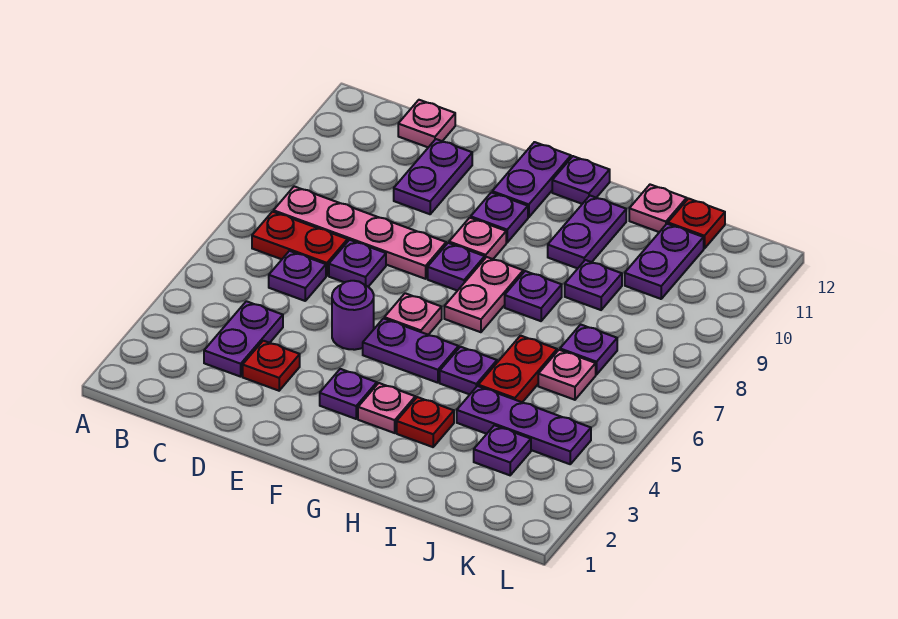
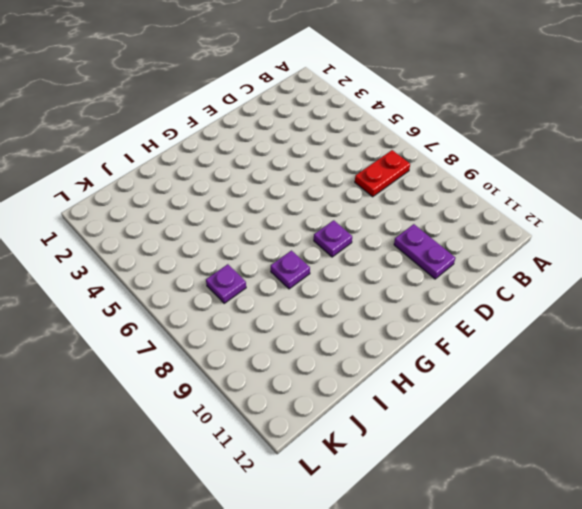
none -> pink 1x4 plate [273,186,446,279]
none -> purple 1x2 plate [204,301,283,377]
none -> purple 1x1 plate [269,251,326,301]
none -> pink 1x1 plate [398,100,455,147]

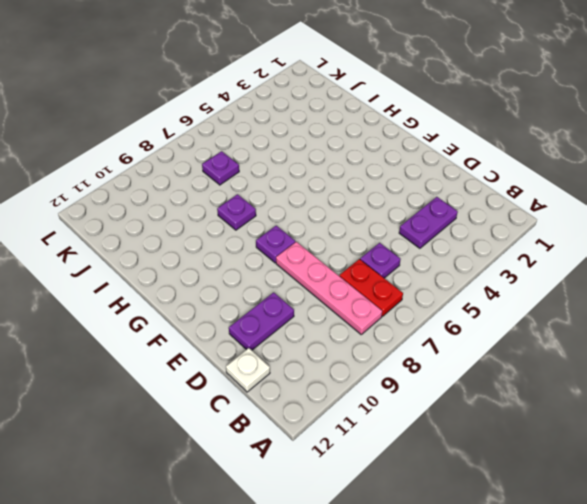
white 1x1 plate [226,348,270,392] -> pink 1x1 plate [398,100,455,147]
none -> red 1x1 plate [243,341,300,391]
none -> purple 1x1 plate [329,240,386,287]
none -> purple 1x1 round brick [332,281,374,350]
none -> purple 1x1 plate [320,369,377,419]

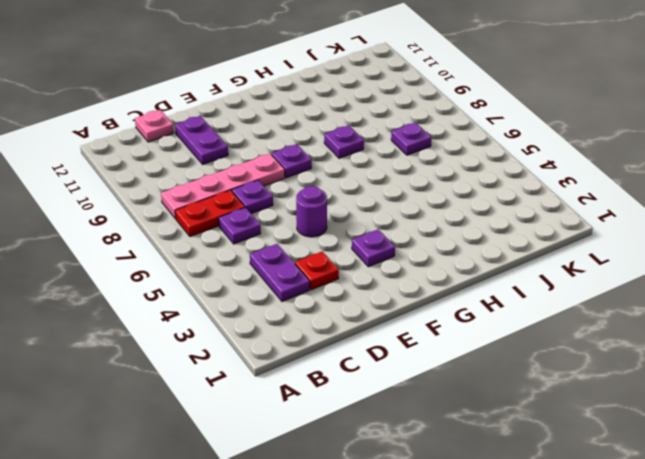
none -> purple 1x2 plate [363,319,459,383]
none -> pink 1x1 plate [384,293,442,335]
none -> pink 1x1 plate [449,218,506,259]
none -> purple 1x1 plate [471,192,528,242]

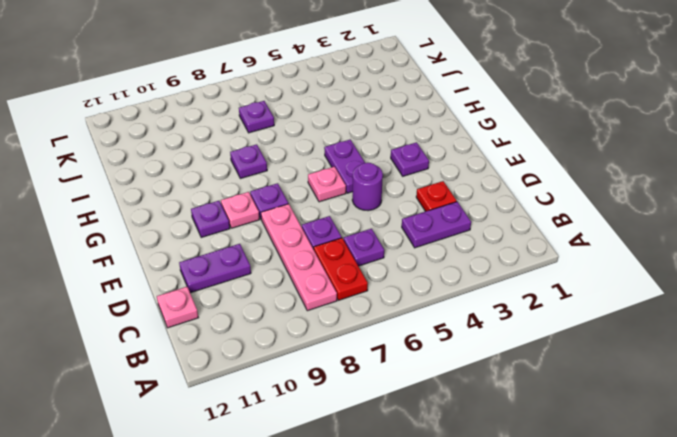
none -> purple 1x2 plate [492,142,571,217]
none -> pink 1x1 plate [358,383,415,433]
none -> pink 1x2 plate [444,257,523,332]
none -> purple 1x1 plate [552,156,610,204]

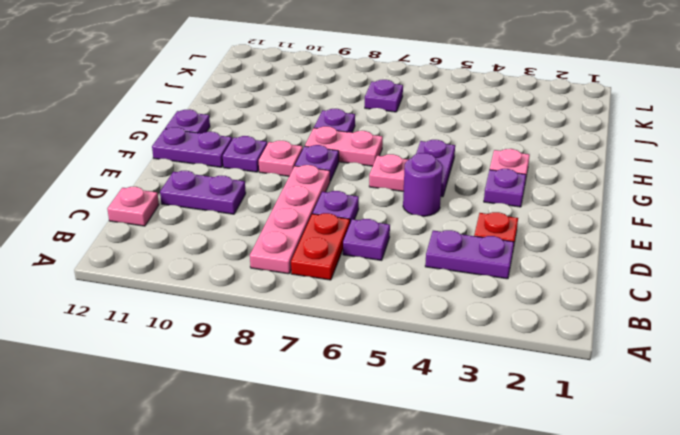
none -> red 1x1 plate [397,397,454,447]
none -> purple 1x1 plate [440,347,497,394]
none -> purple 1x2 plate [548,196,626,268]
none -> purple 1x3 plate [457,386,591,464]

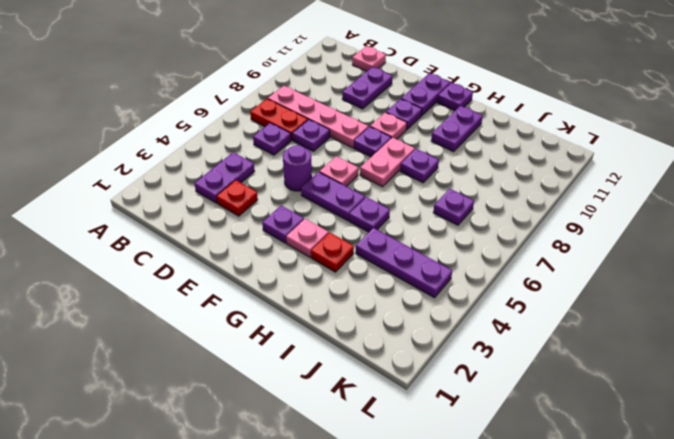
none -> red 1x2 plate [478,336,557,402]
none -> purple 1x1 plate [565,260,622,310]
none -> pink 1x1 plate [629,185,687,232]
none -> purple 1x1 plate [474,425,531,475]

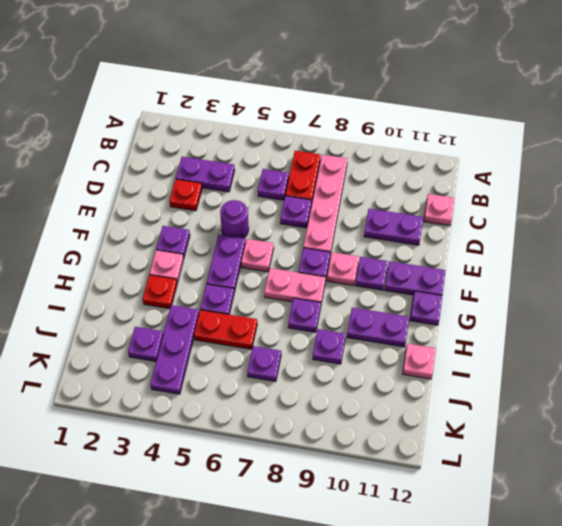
none -> pink 1x1 plate [538,350,596,400]
none -> purple 1x2 plate [625,224,704,299]
none -> red 1x1 plate [668,199,725,249]

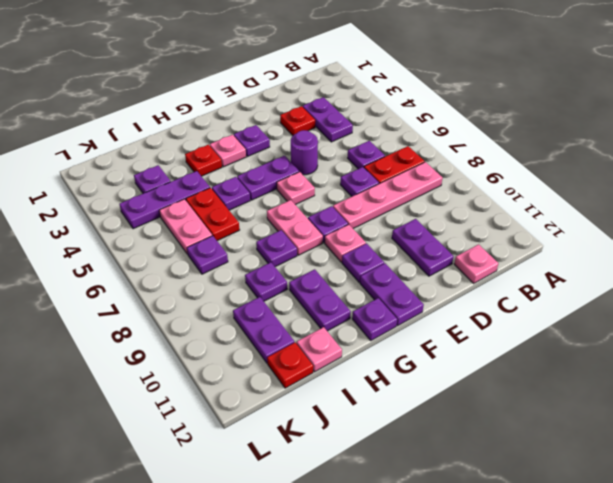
pink 1x2 plate [159,199,212,254] -> pink 1x1 plate [538,350,596,400]

